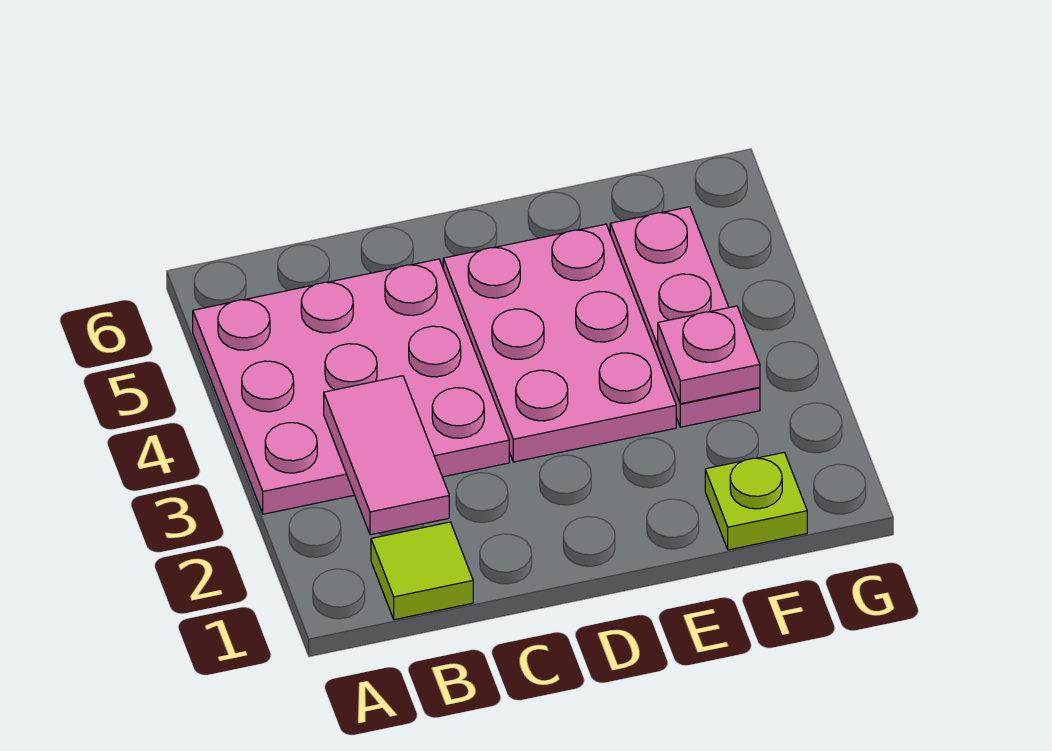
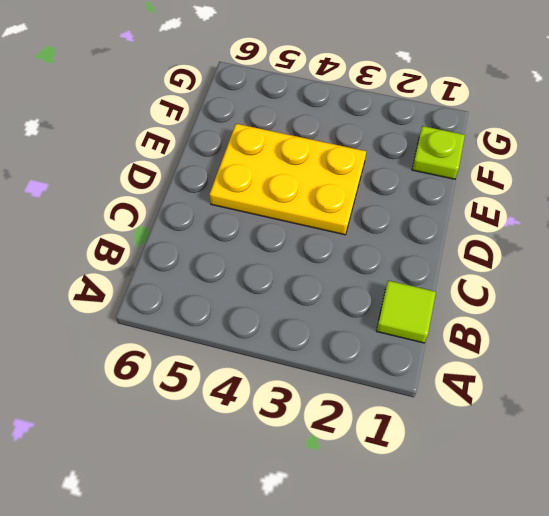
yellow 2x3 plate [209,124,366,235] -> pink 2x3 plate [443,224,676,462]
none -> pink 3x3 plate [193,259,509,514]
none -> pink 1x3 plate [610,207,760,427]

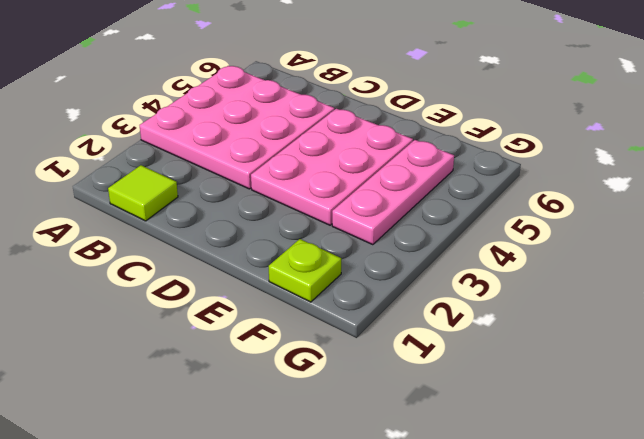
none -> pink 1x2 tile [324,376,449,535]
none -> pink 1x1 plate [658,306,760,404]

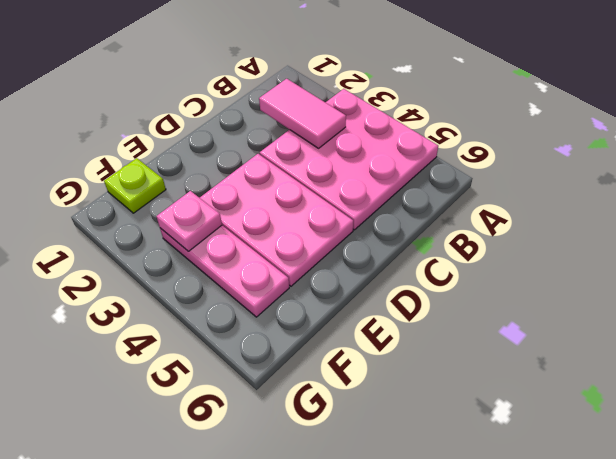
none -> lime 1x1 tile [371,522,473,620]

